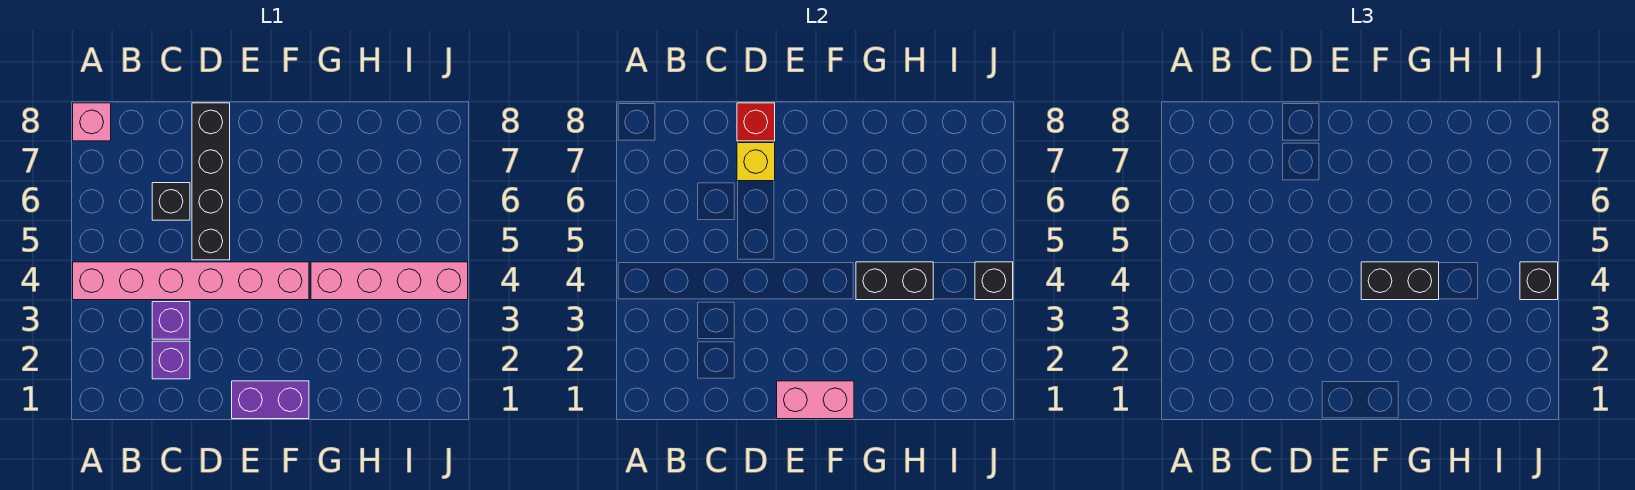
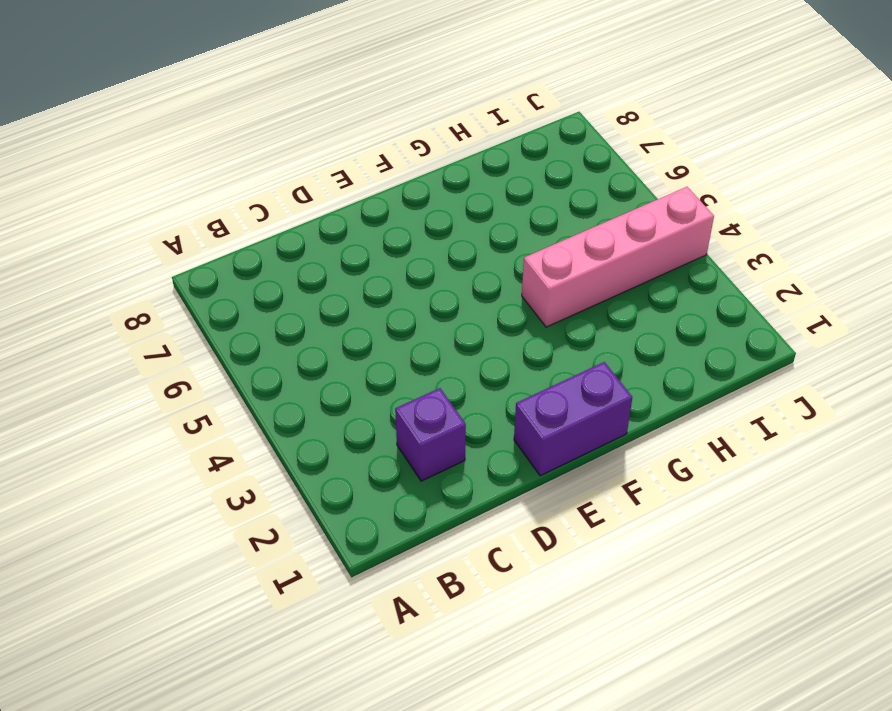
none -> pink 1x6 brick [73,262,309,300]
none -> pink 1x1 brick [73,103,111,141]
none -> purple 1x1 brick [152,302,190,339]

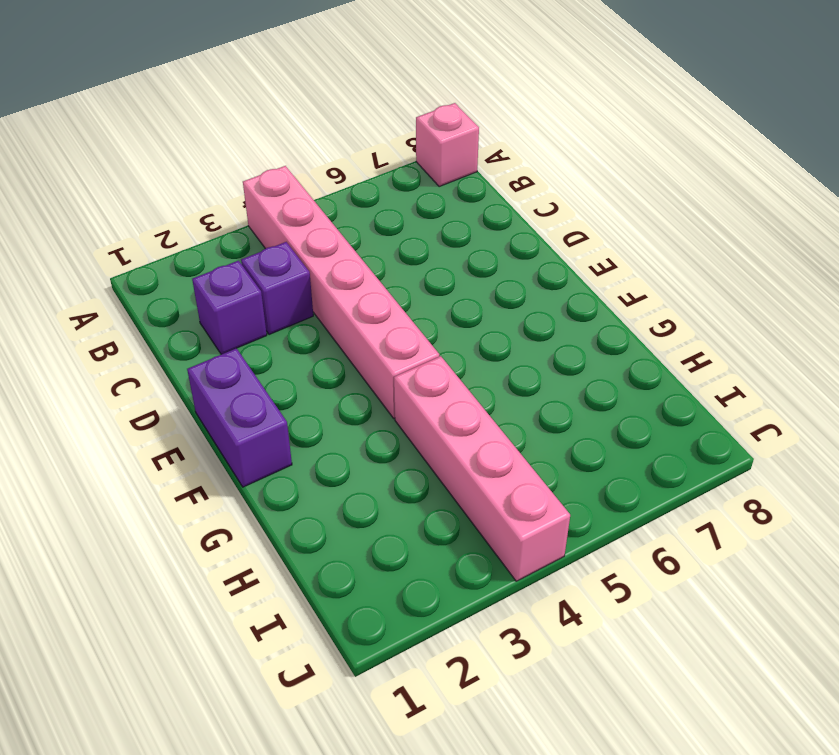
none -> black 1x1 brick [152,183,190,220]
none -> black 1x4 brick [192,103,230,260]
none -> yellow 1x1 brick [737,143,775,181]

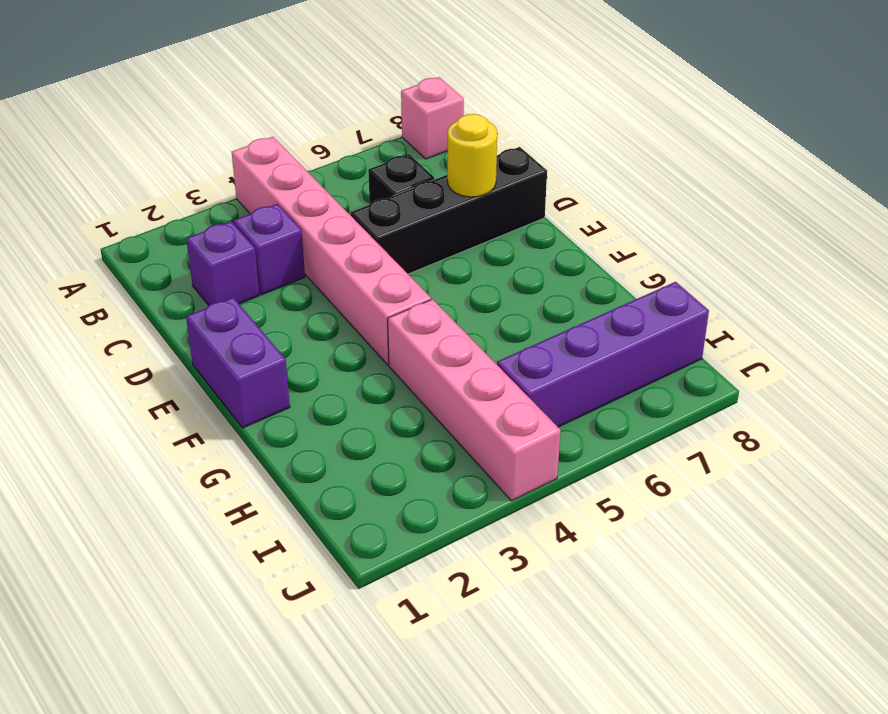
yellow 1x1 round brick [447,114,497,197] -> yellow 1x1 brick [737,143,775,181]
purple 1x4 brick [497,282,709,427] -> none
none -> red 1x1 brick [737,103,775,141]
none -> pink 1x2 brick [777,381,854,419]
none -> black 1x2 brick [856,262,933,300]

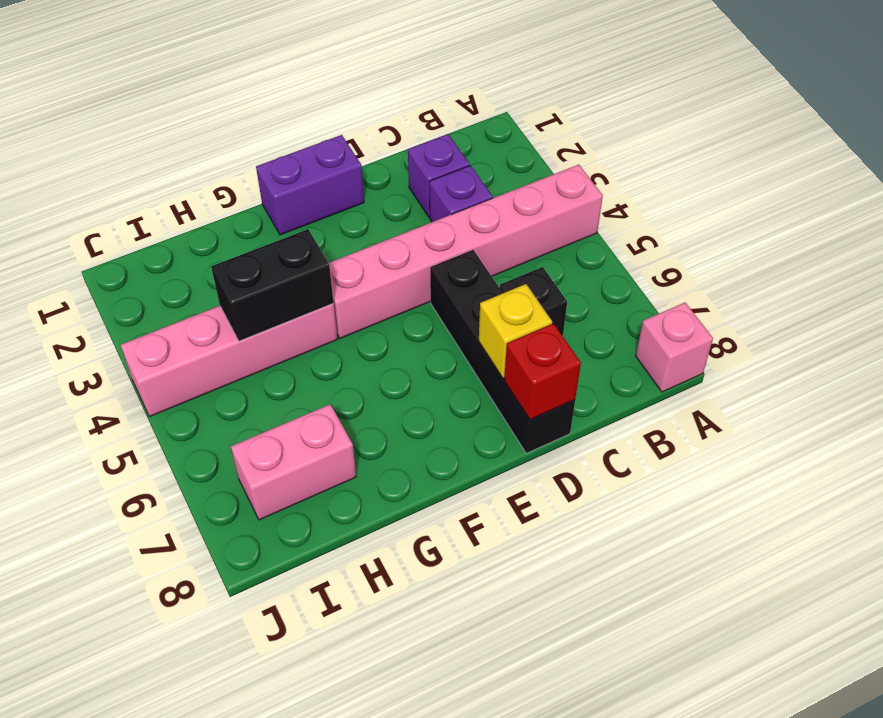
pink 1x2 brick [231,404,356,520] -> pink 1x2 brick moved to [777,381,854,419]
none -> black 1x1 brick [975,262,1013,300]
none -> black 1x2 brick [1361,262,1439,300]
none -> black 1x1 brick [1520,262,1558,300]

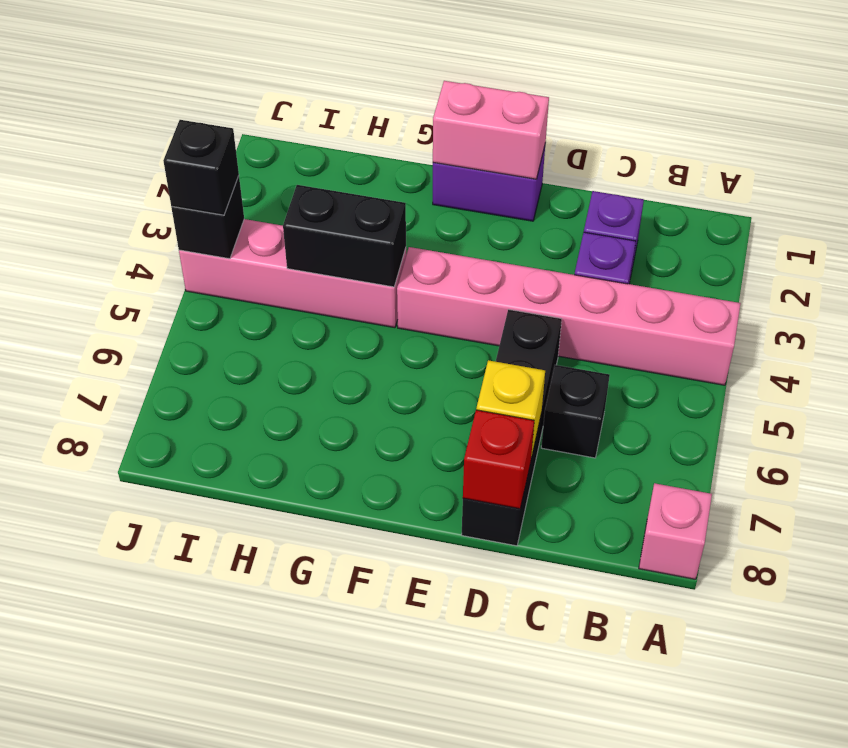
none -> black 1x2 brick [1361,262,1439,300]

